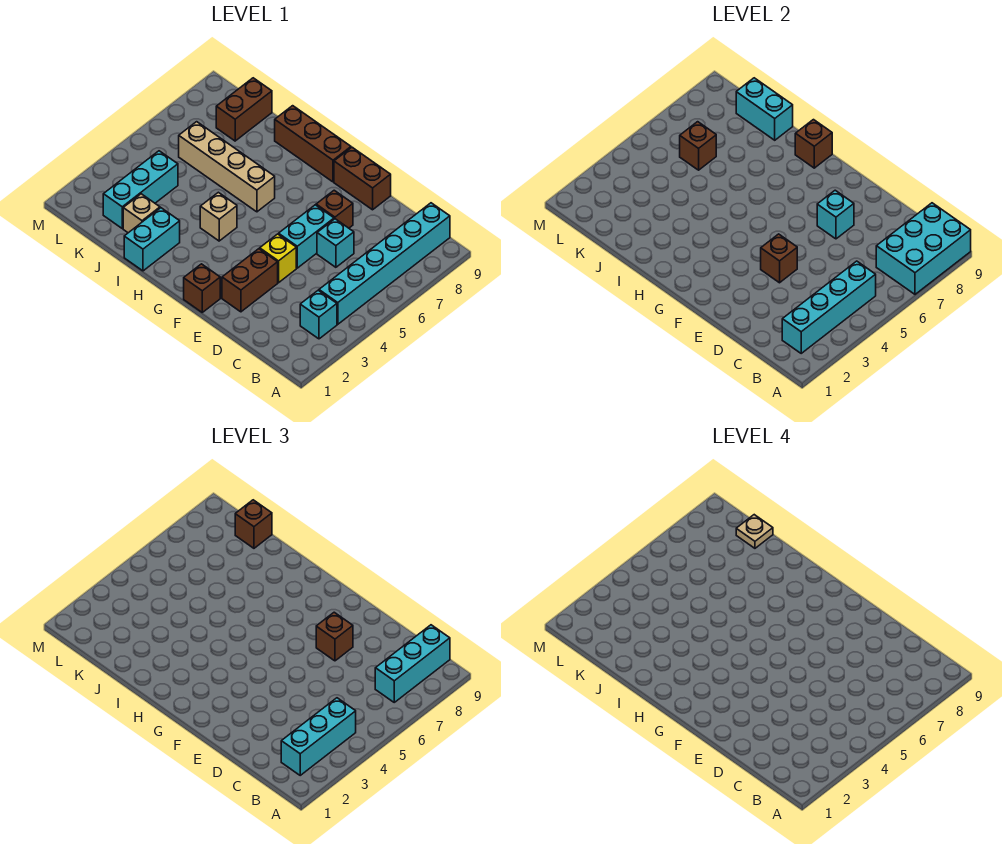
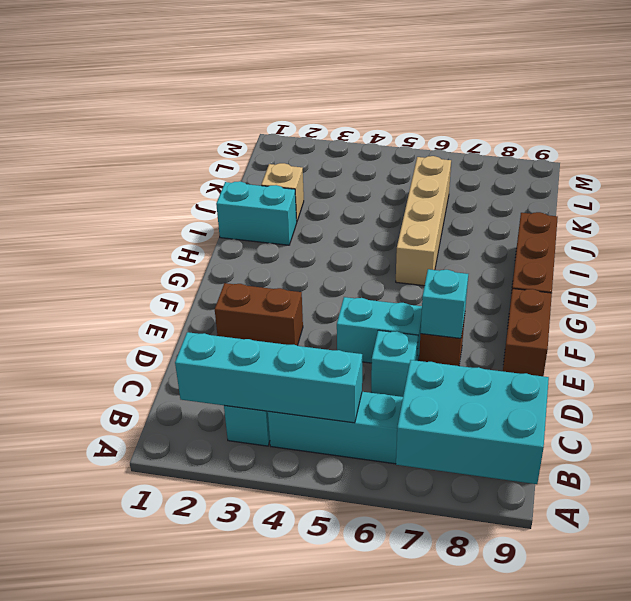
none -> yellow 1x1 brick [260,234,296,283]
none -> brown 1x1 brick [184,264,220,312]
none -> tan 1x1 brick [200,192,237,241]

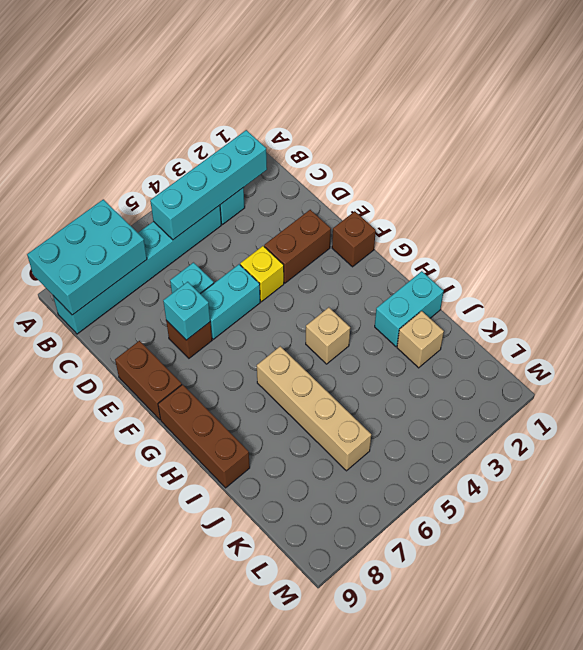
none -> cyan 1x3 brick [103,151,178,228]
none -> brown 1x2 brick [216,78,272,141]
none -> brown 1x1 brick [761,234,797,283]

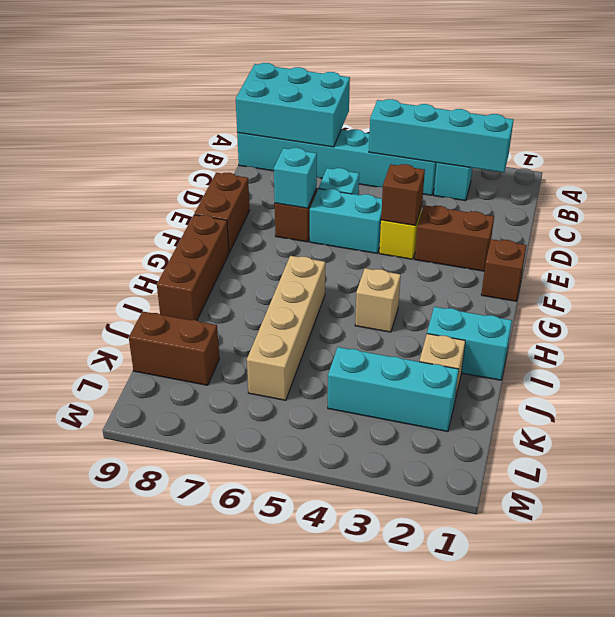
none -> brown 1x1 brick [795,120,832,168]
none -> cyan 1x2 brick [736,78,793,140]
none -> brown 1x1 brick [680,122,716,170]

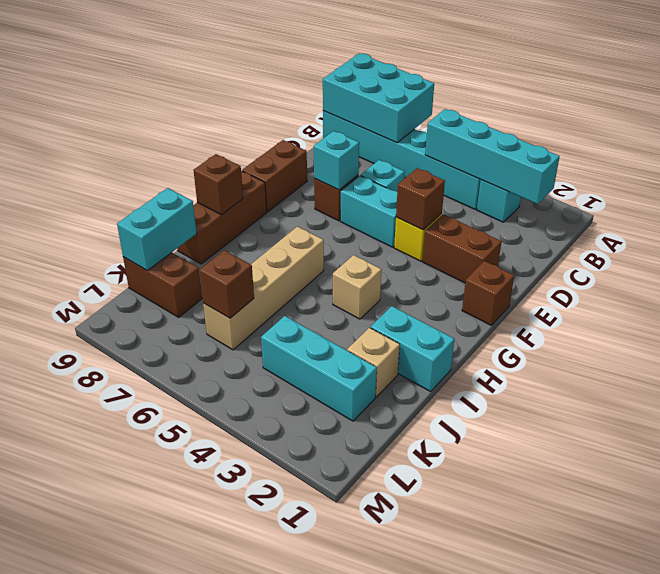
none -> cyan 1x3 brick [281,698,356,775]
none -> cyan 1x3 brick [375,625,450,702]
none -> brown 1x1 brick [316,612,353,661]

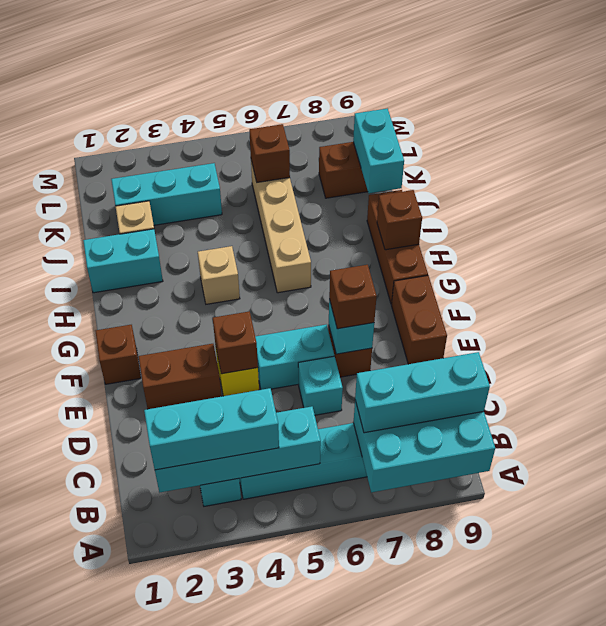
none -> brown 1x1 brick [235,500,272,548]
none -> tan 1x1 plate [736,515,773,548]

